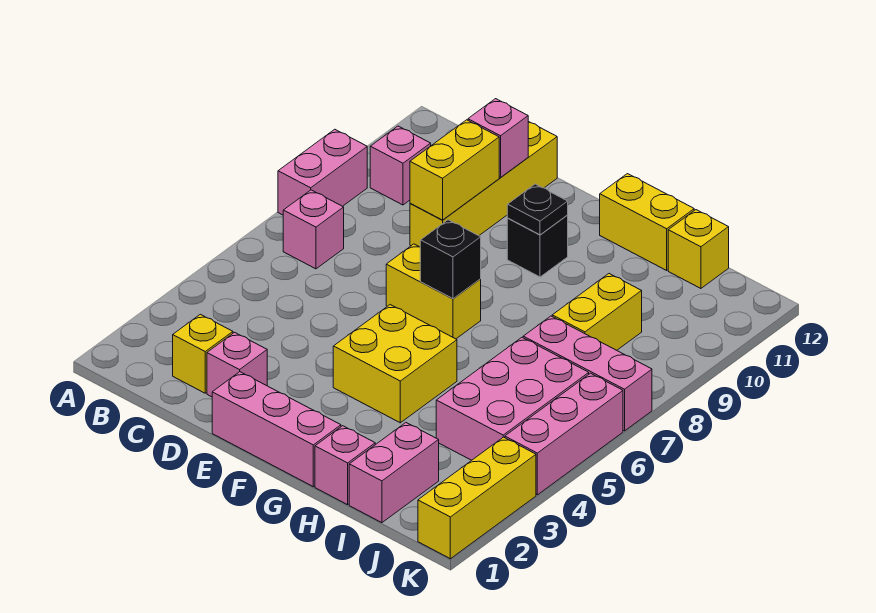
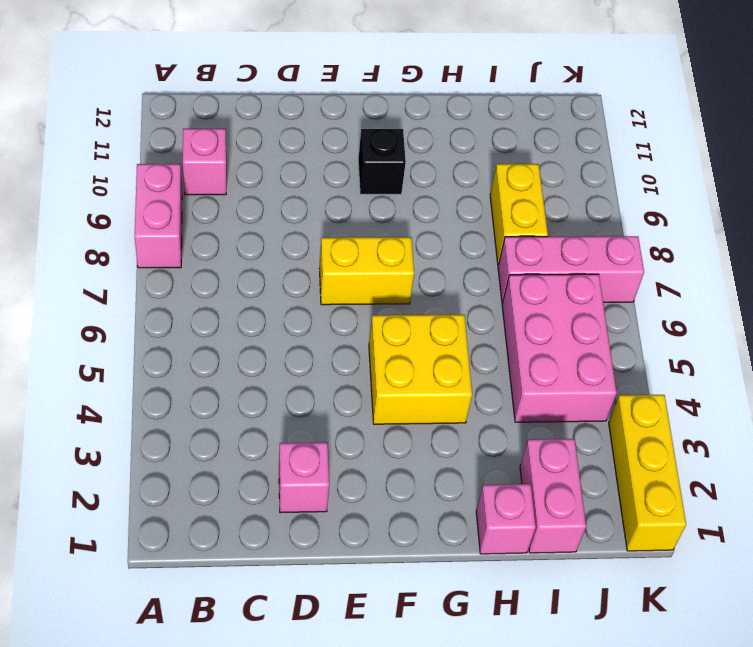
none -> pink 1x1 brick [283,190,344,269]
none -> yellow 1x1 brick [173,314,233,393]
none -> yellow 1x4 brick [410,121,557,247]

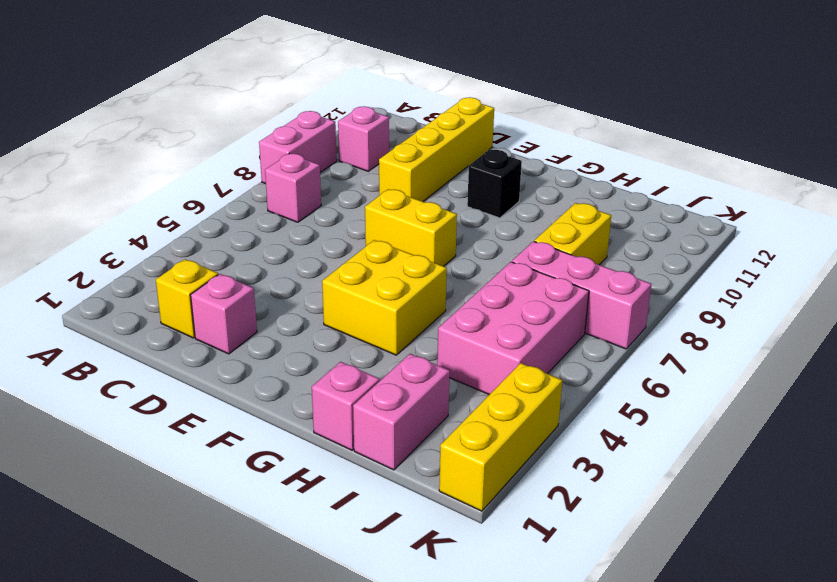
none -> pink 1x3 brick [212,372,341,487]
none -> yellow 1x2 brick [600,174,694,270]
none -> yellow 1x1 brick [668,210,729,288]

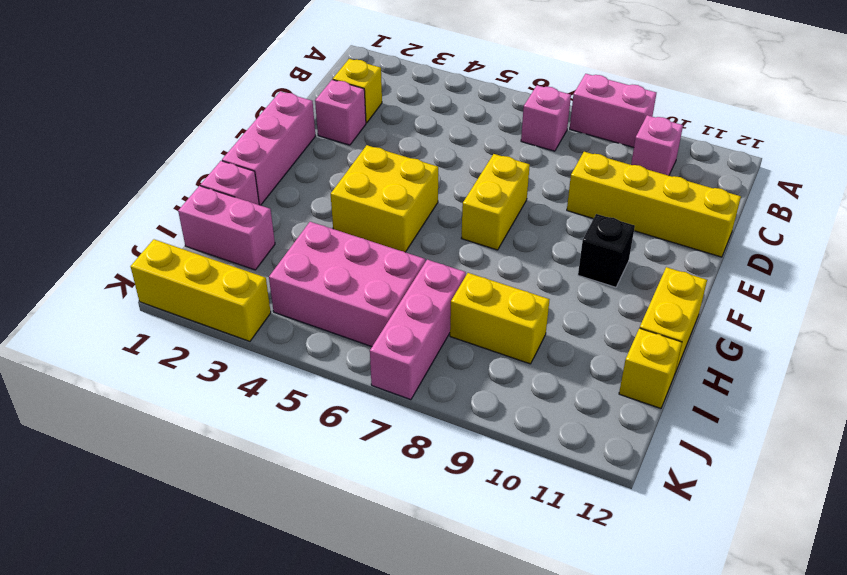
none -> pink 1x3 brick [505,373,623,495]
none -> yellow 1x2 brick [410,120,499,220]
none -> pink 1x1 brick [468,99,528,177]

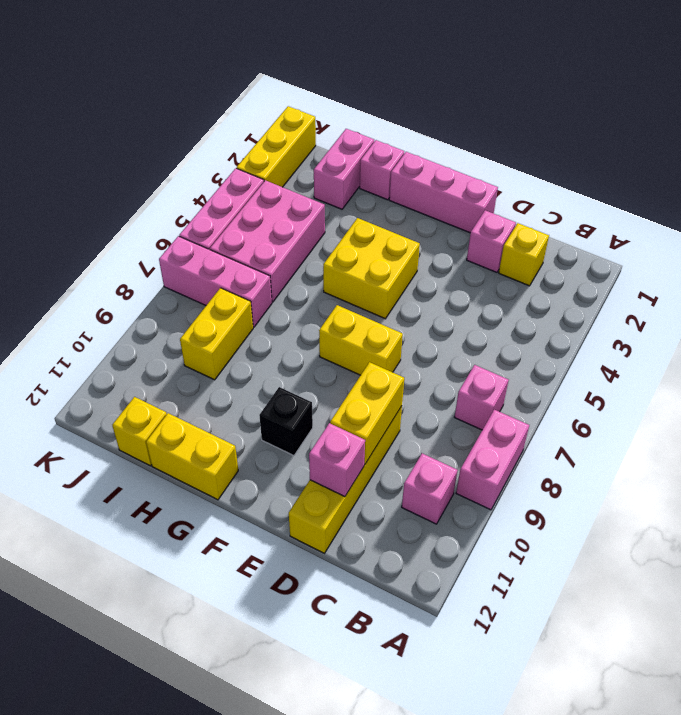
none -> black 1x1 brick [420,220,481,299]
none -> black 1x1 plate [507,184,568,235]

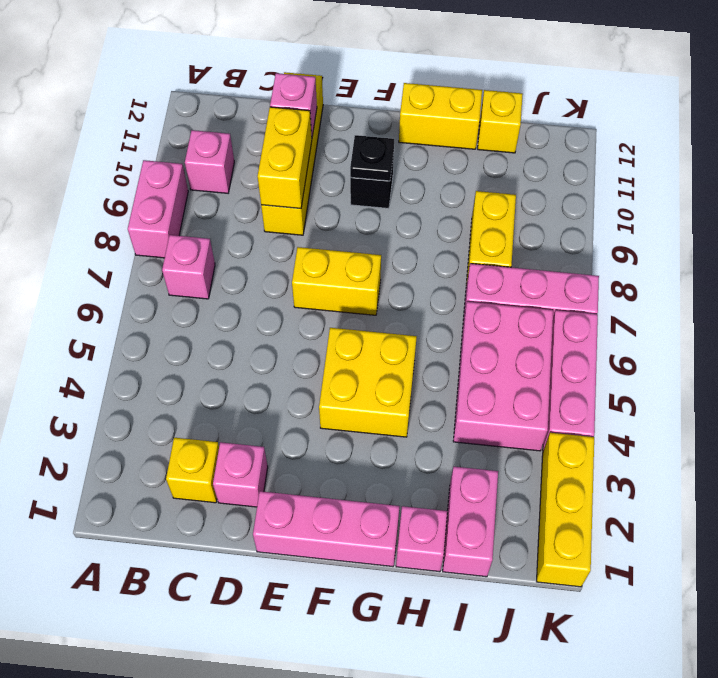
none -> black 1x1 brick [420,220,481,299]

